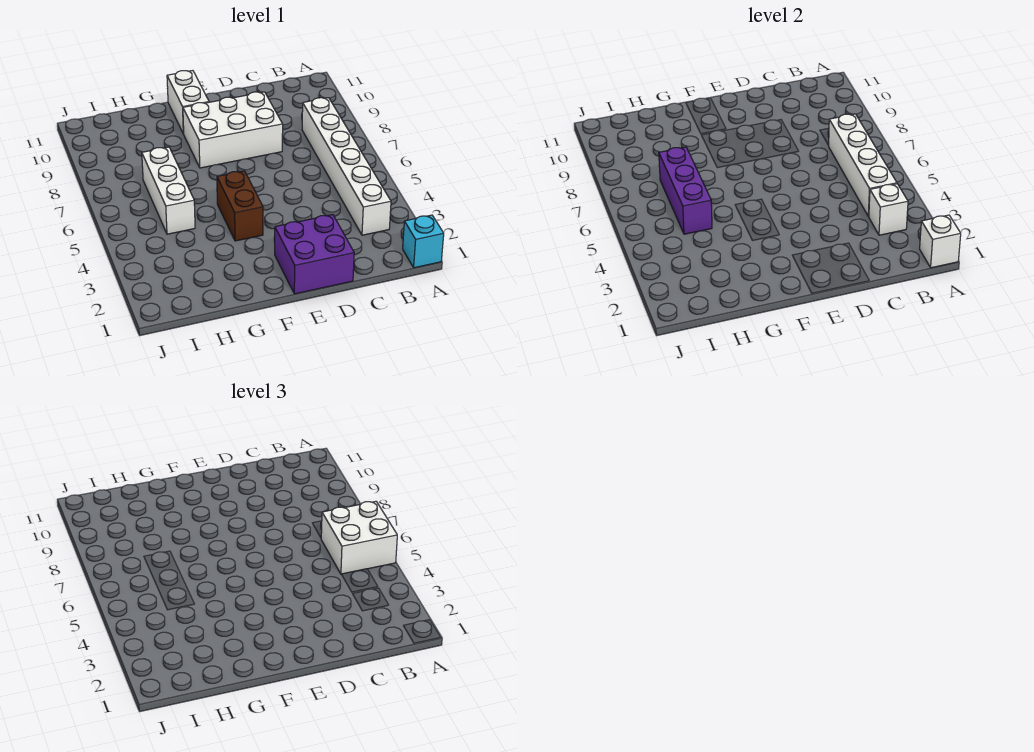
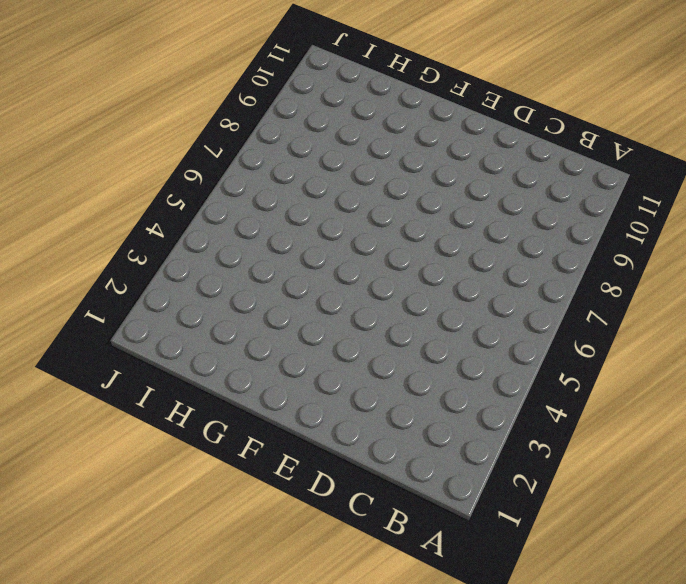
none -> cyan 1x1 brick [403,215,444,268]
none -> white 1x6 brick [302,98,391,235]
none -> purple 2x2 brick [274,215,354,294]

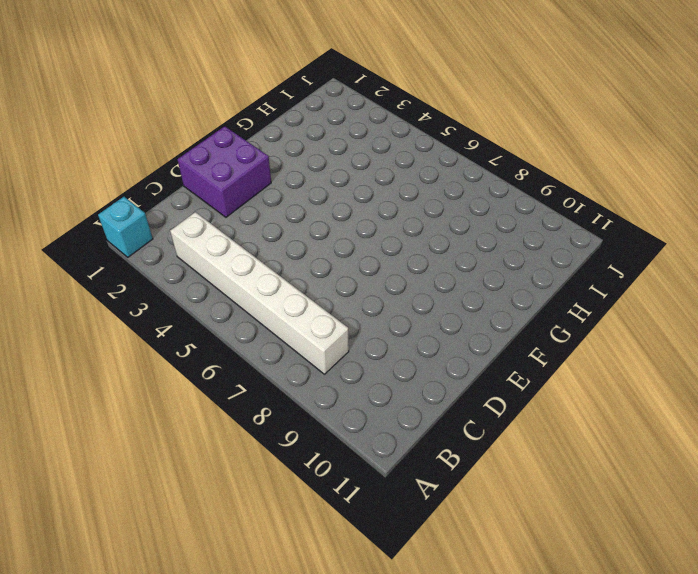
none -> white 2x3 brick [183,92,283,168]
none -> brown 1x2 brick [217,171,263,241]
none -> white 1x2 brick [167,71,209,134]

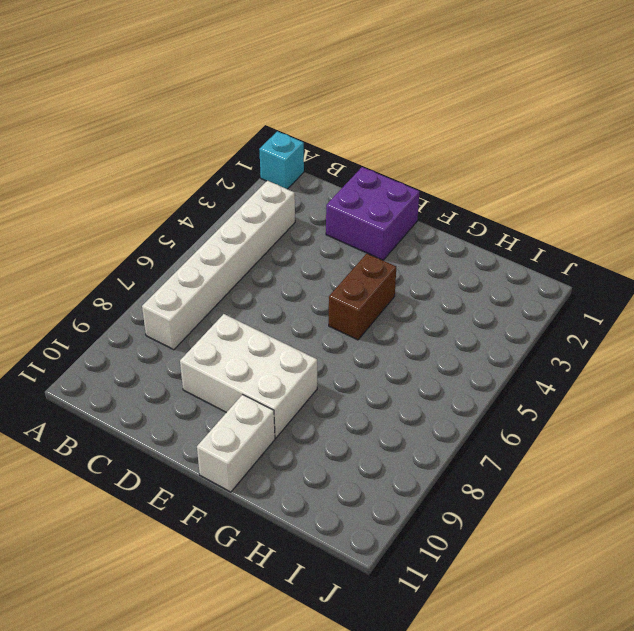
none -> white 1x3 brick [142,147,195,234]
none -> white 1x1 brick [920,215,961,268]
none -> white 1x1 brick [869,184,908,235]

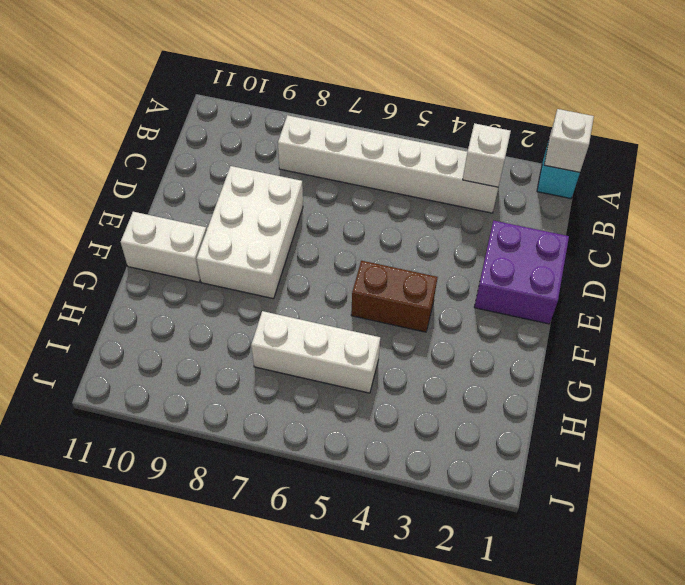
none -> white 1x4 brick [829,114,897,216]
none -> purple 1x3 brick [659,147,712,234]
none -> white 2x2 brick [321,501,397,574]

